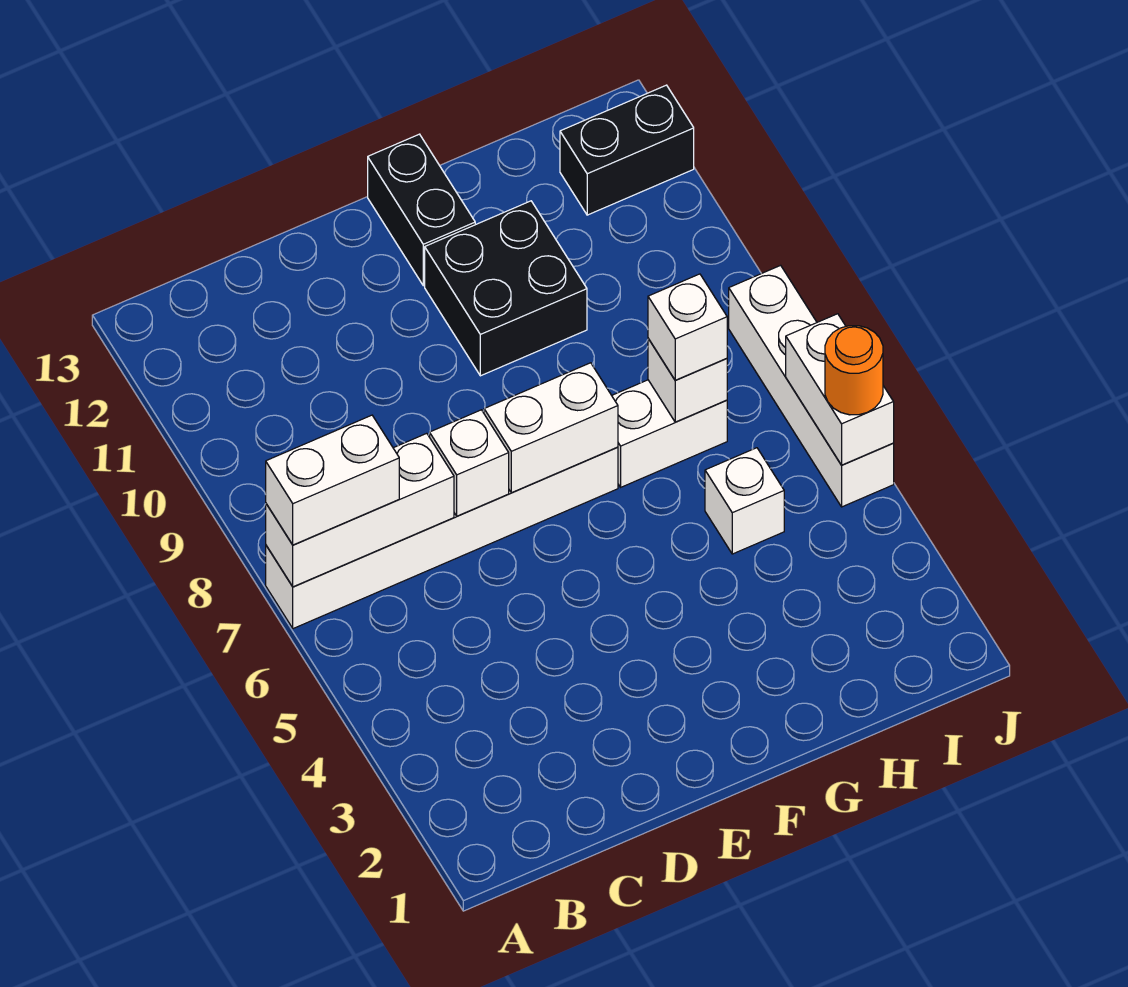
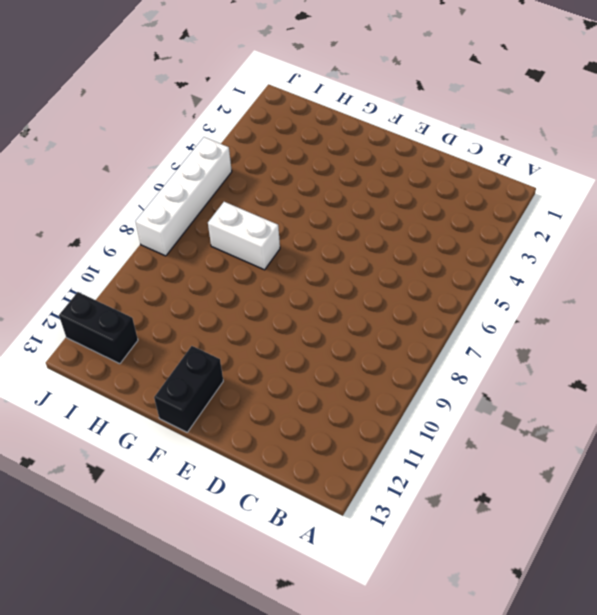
none -> white 1x6 brick [266,447,618,629]
none -> black 2x2 brick [425,201,587,376]
none -> white 1x1 brick [705,448,784,554]

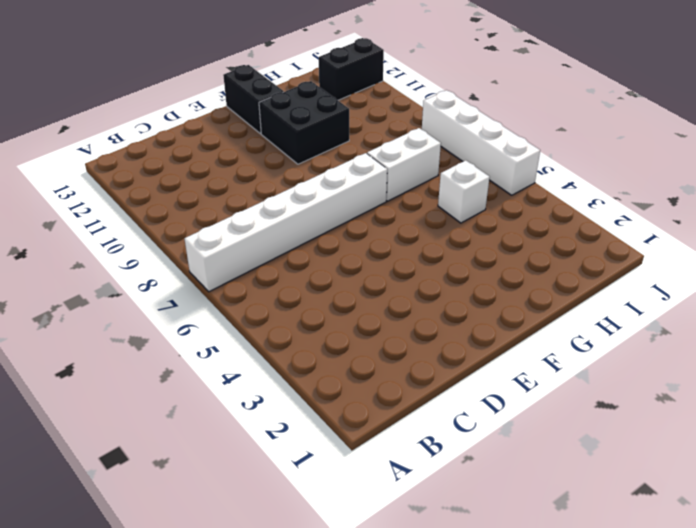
none -> white 1x3 brick [266,433,454,587]
none -> white 1x1 brick [430,410,509,516]
none -> white 1x2 brick [484,363,618,493]

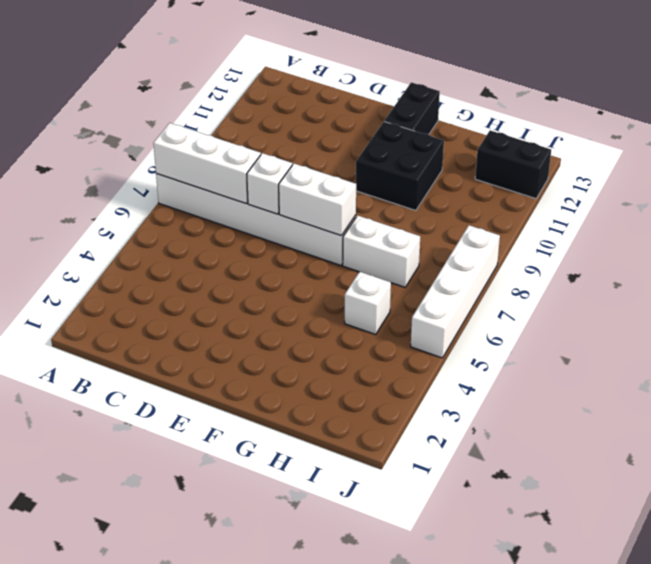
none -> white 1x1 brick [648,339,727,422]
none -> white 1x2 brick [786,314,894,465]
none -> white 1x2 brick [266,415,399,545]

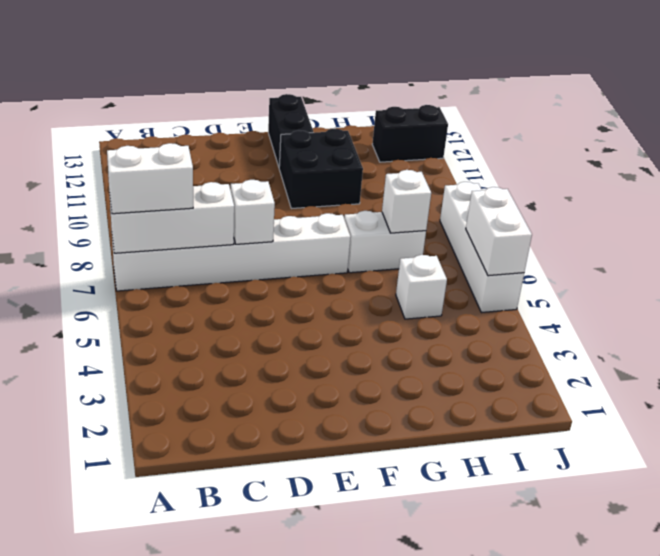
none -> white 1x2 brick [484,363,618,493]
none -> white 1x1 brick [648,274,727,380]
none -> orange 1x1 round brick [825,326,883,415]

